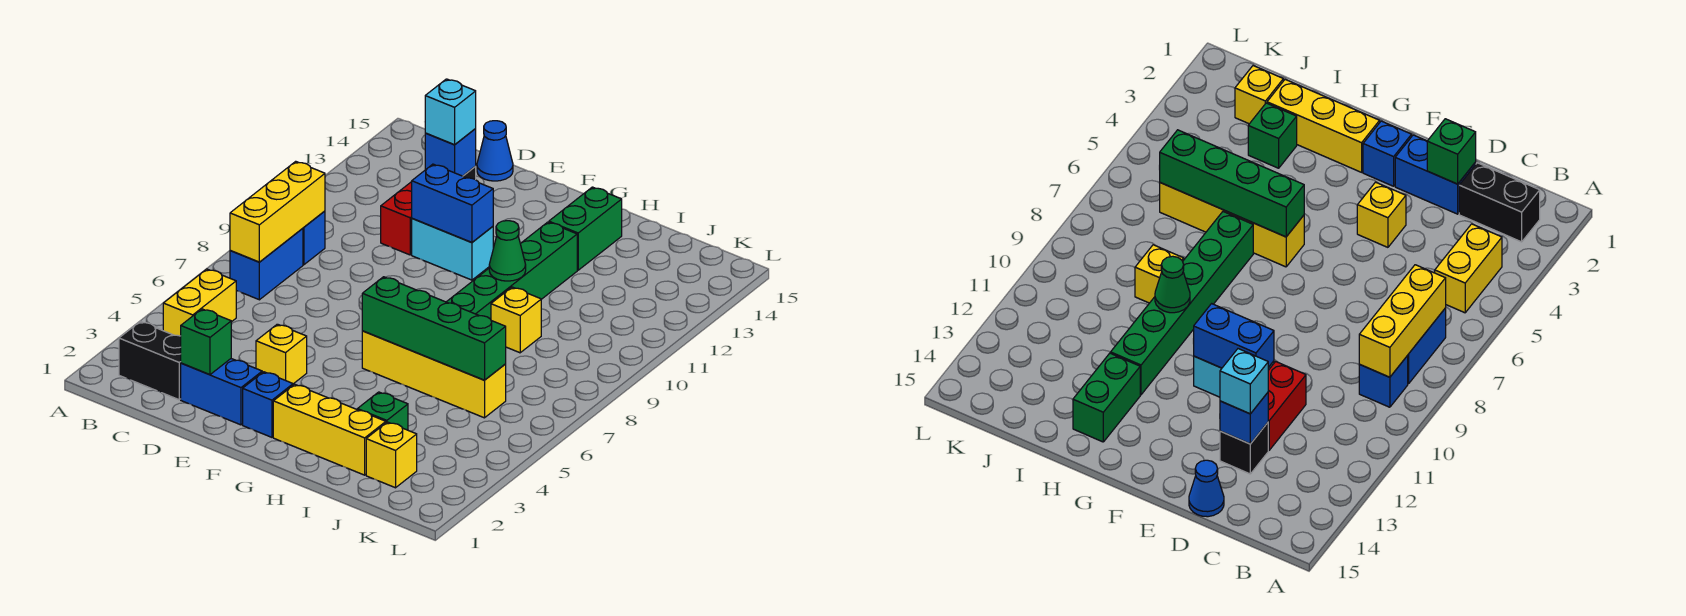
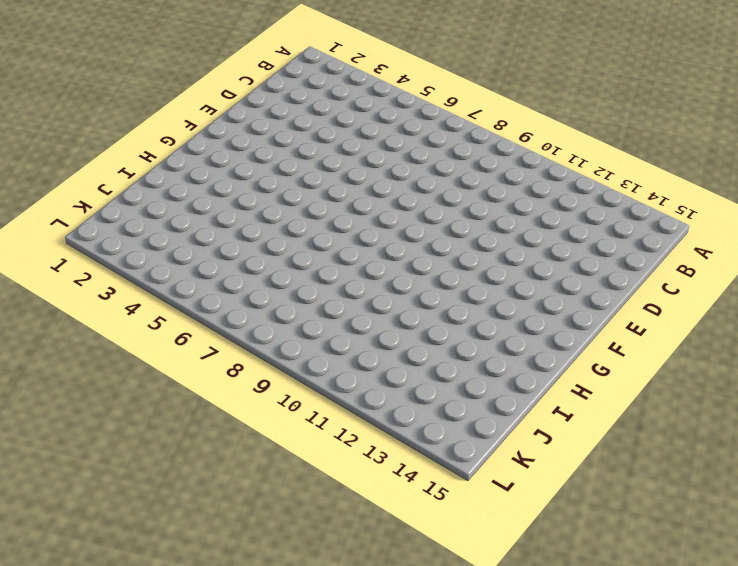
none -> black 1x2 brick [119,322,181,400]
none -> yellow 1x2 brick [163,269,236,336]
none -> blue 1x2 brick [230,228,303,300]

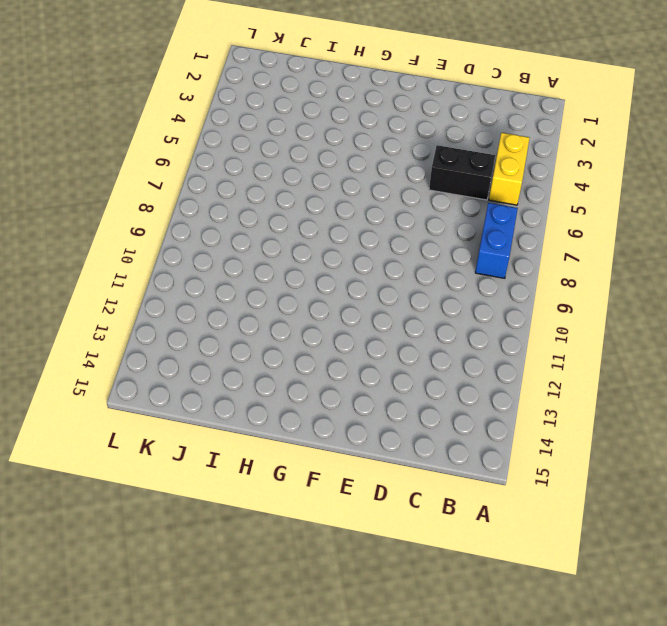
black 1x2 brick [429,145,495,200] -> black 1x2 brick moved to [119,322,181,400]
none -> blue 1x1 brick [303,211,325,265]
none -> blue 1x2 brick [181,359,262,425]
none -> red 1x2 brick [381,182,412,255]

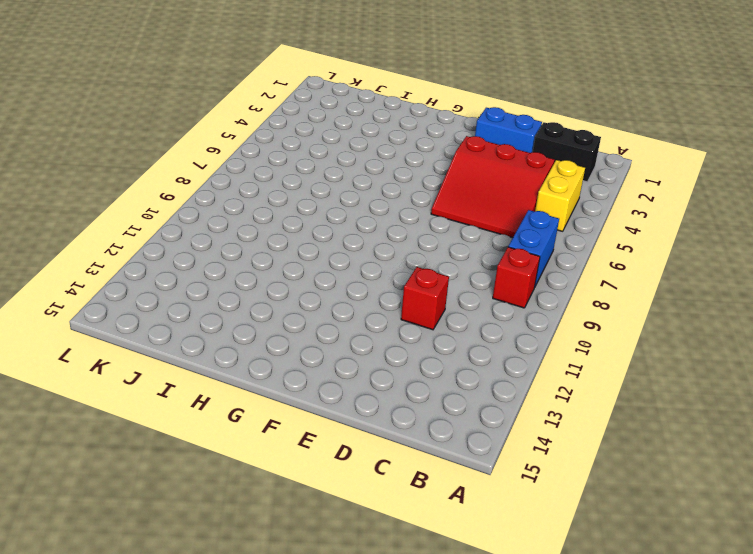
red 1x1 brick [493,247,540,308] -> blue 1x1 brick [303,211,325,265]
red 3x3 slope [431,136,554,238] -> yellow 1x1 brick [256,324,307,384]
red 1x1 brick [401,267,449,330] -> red 1x2 brick [381,182,412,255]
none -> black 1x1 brick [1220,423,1268,474]
none -> blue 1x1 cone [477,121,513,181]
none -> cyan 1x2 brick [412,219,493,280]

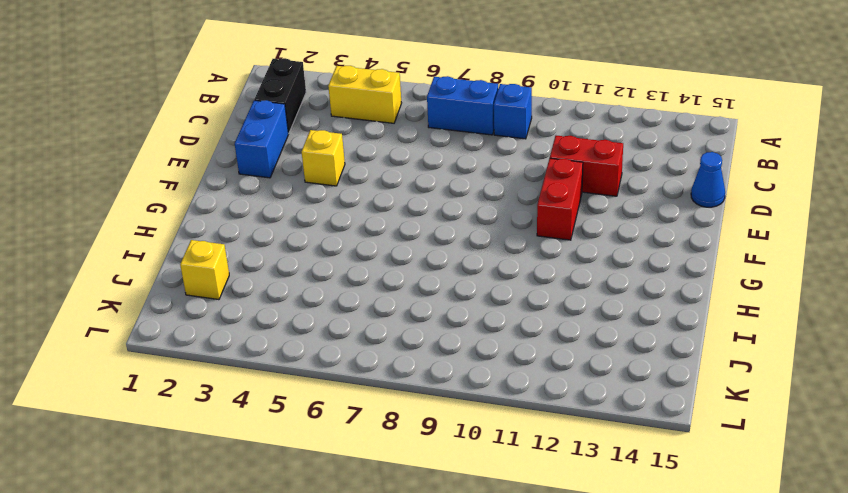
red 1x2 brick [537,158,583,240] -> cyan 1x2 brick [412,219,493,280]
none -> black 1x1 brick [1220,423,1268,474]
none -> blue 1x1 brick [243,372,293,437]
none -> yellow 1x3 brick [273,384,386,475]

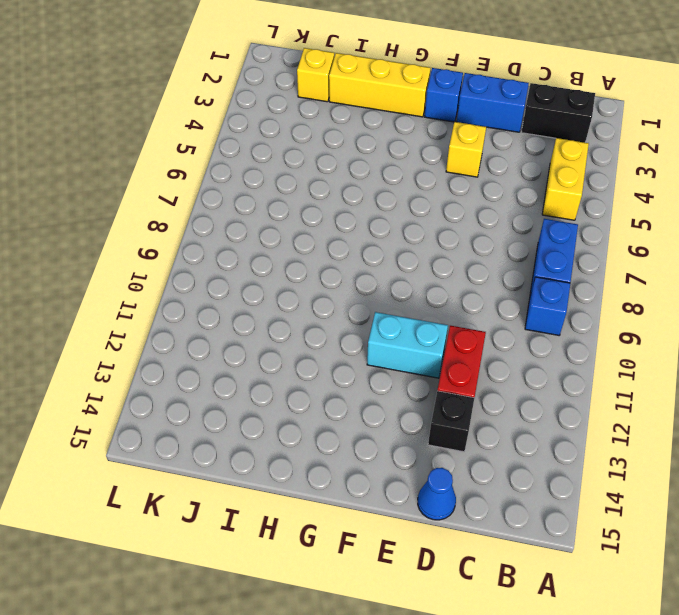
none -> yellow 1x4 brick [362,331,506,418]
none -> green 1x6 brick [447,222,577,319]
none -> green 1x2 brick [549,187,622,270]

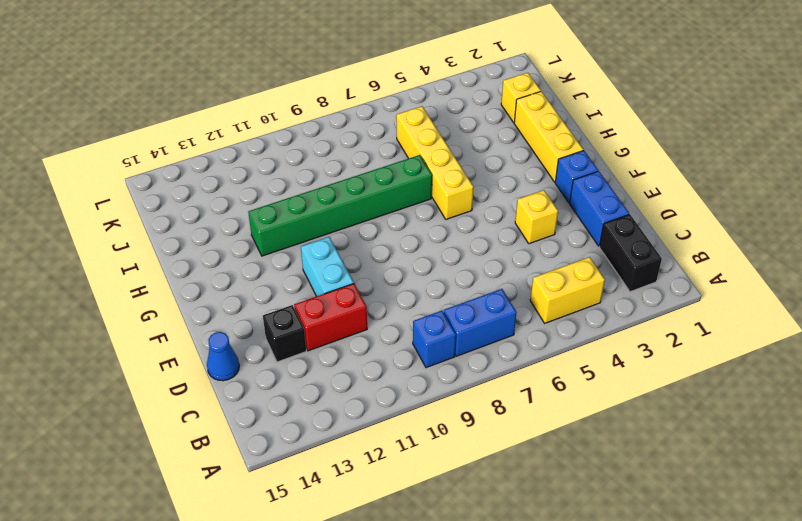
none -> green 1x2 brick [549,187,622,270]
none -> green 1x1 brick [357,392,408,430]
none -> yellow 1x1 brick [491,287,541,353]

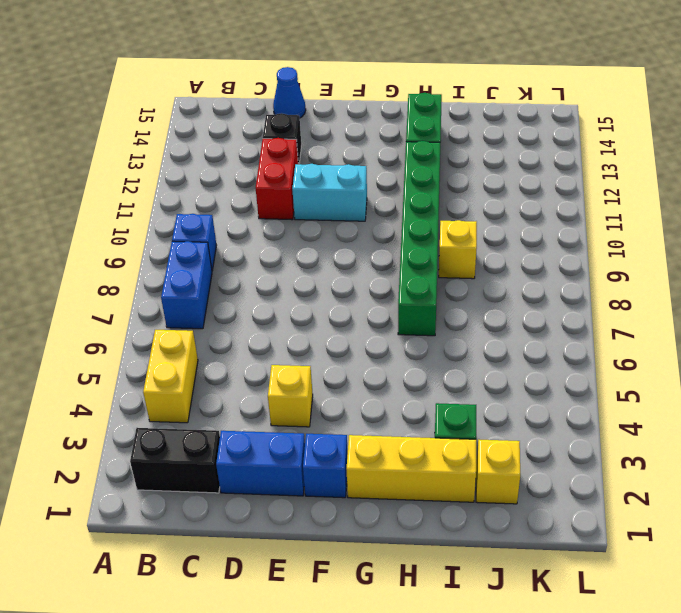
none -> yellow 1x4 brick [362,331,506,418]
none -> yellow 1x3 brick [230,161,325,262]
none -> green 1x1 brick [181,309,231,375]

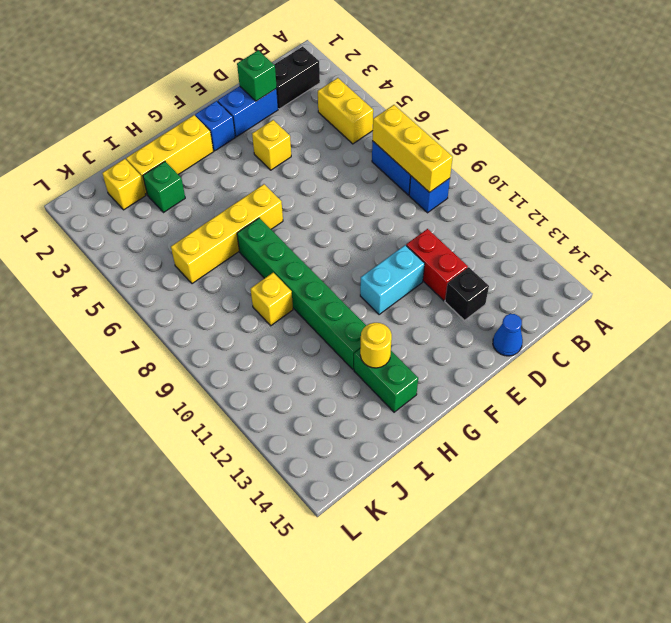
yellow 1x1 round brick [360,323,392,368] -> none
none -> blue 1x1 brick [425,129,476,176]
none -> blue 1x2 brick [412,164,493,243]
none -> green 1x4 brick [362,277,506,380]

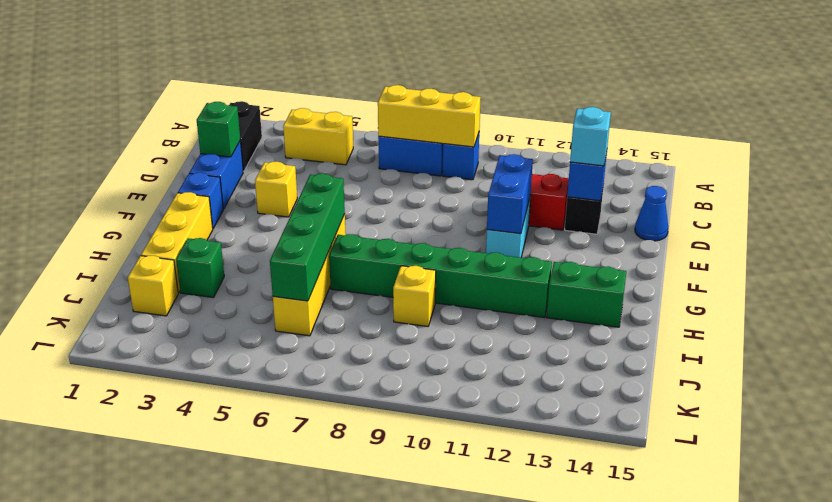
none -> green 1x1 cone [489,221,526,281]

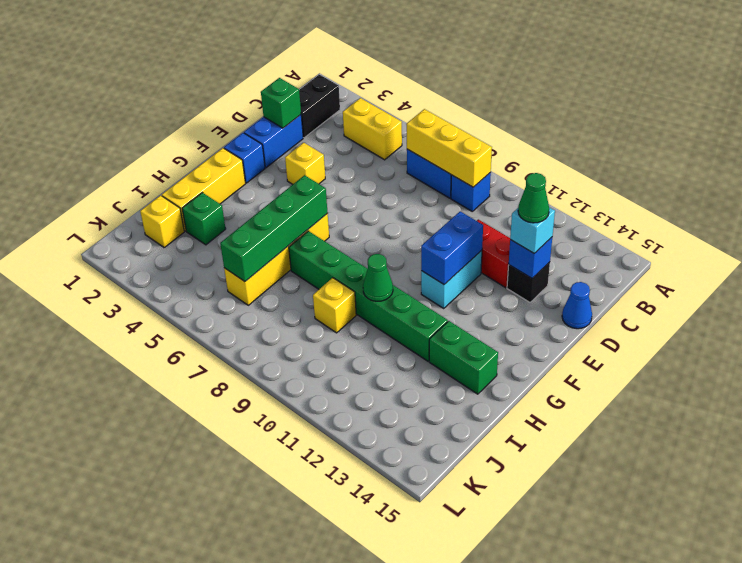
green 1x1 cone [518,173,549,223] -> none

